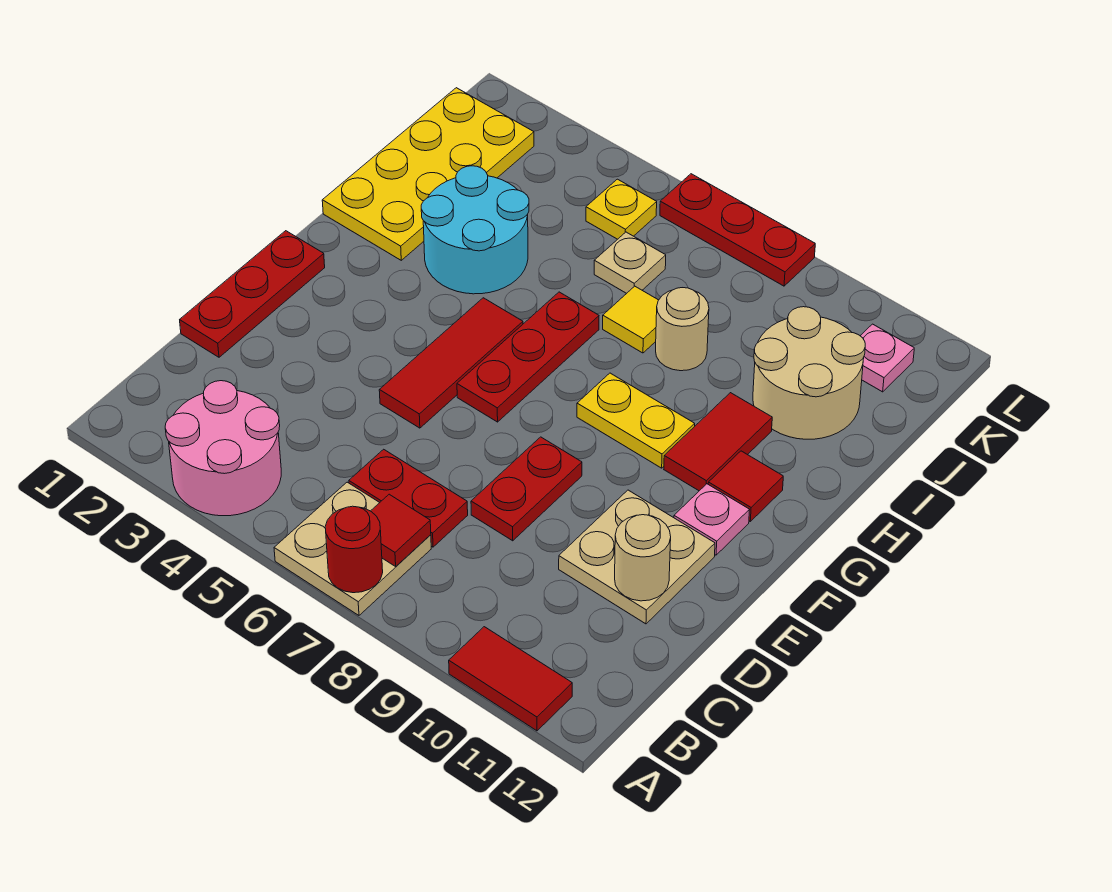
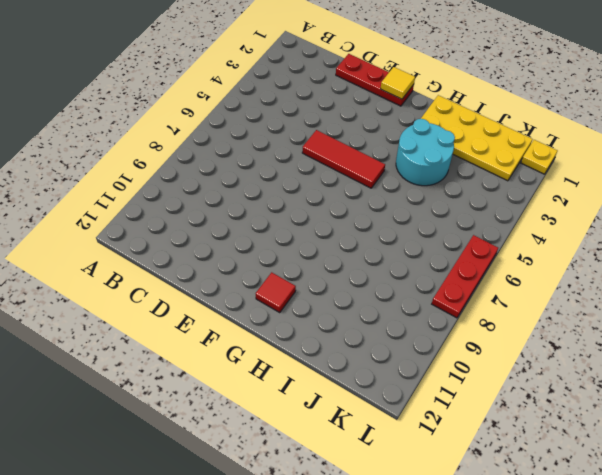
yellow 1x1 tile [381,67,415,99] -> yellow 1x1 tile moved to [603,286,658,353]
yellow 1x1 plate [521,140,557,174] -> yellow 1x1 plate moved to [586,179,657,239]
none -> pink 2x2 round brick [165,381,281,516]
none -> tan 2x2 plate [274,482,431,615]
none -> red 1x2 tile [449,627,572,731]

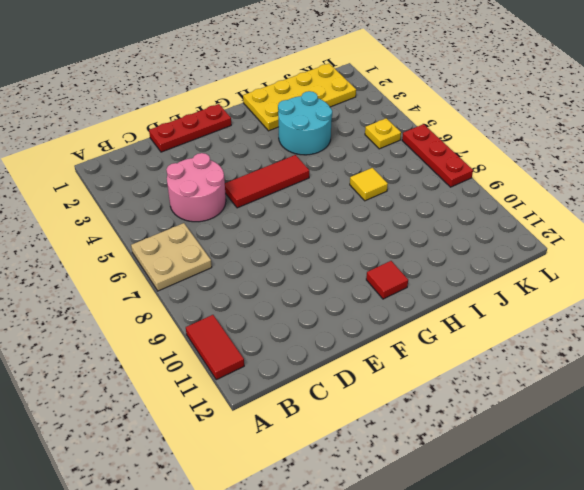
pink 2x2 round brick [166,153,226,222] -> pink 2x2 round brick moved to [165,381,281,516]
none -> red 1x2 plate [349,449,468,547]
none -> red 1x2 plate [471,437,582,541]
none -> tan 2x2 plate [559,490,715,624]

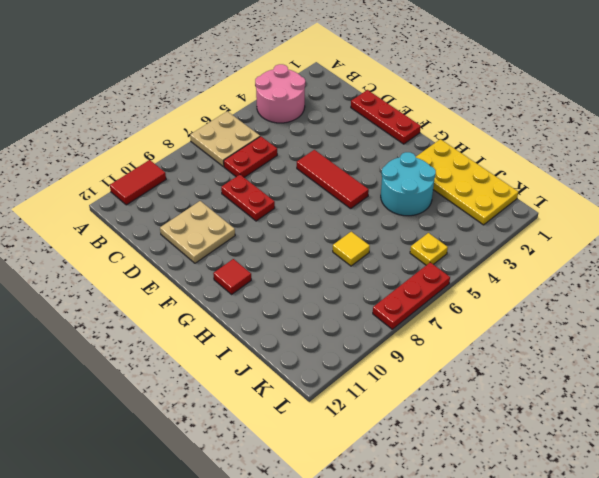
none -> red 1x3 plate [457,292,599,422]
none -> pink 1x1 plate [674,484,749,555]
none -> yellow 1x2 plate [577,373,695,468]

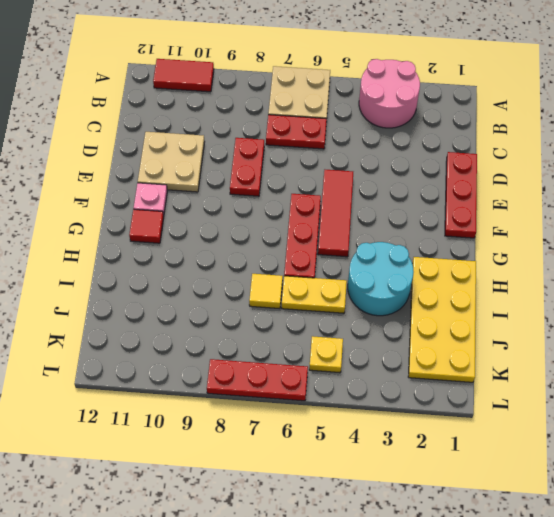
yellow 1x2 plate [282,276,347,313] -> yellow 1x2 plate moved to [577,373,695,468]
none -> red 1x2 tile [664,393,772,491]
none -> tan 1x1 round brick [656,288,709,371]
none -> tan 2x2 round brick [753,307,865,439]

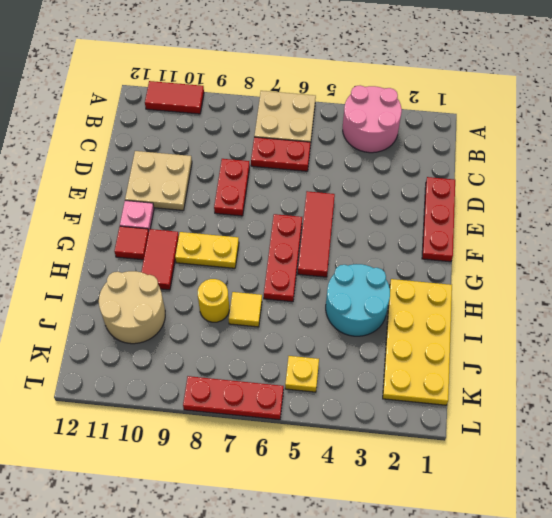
yellow 1x1 round brick [198,279,229,322] -> tan 1x1 round brick [656,288,709,371]
none -> tan 1x1 plate [594,232,666,293]
none -> pink 1x1 plate [860,324,914,392]
none -> red 1x1 round brick [325,506,383,593]

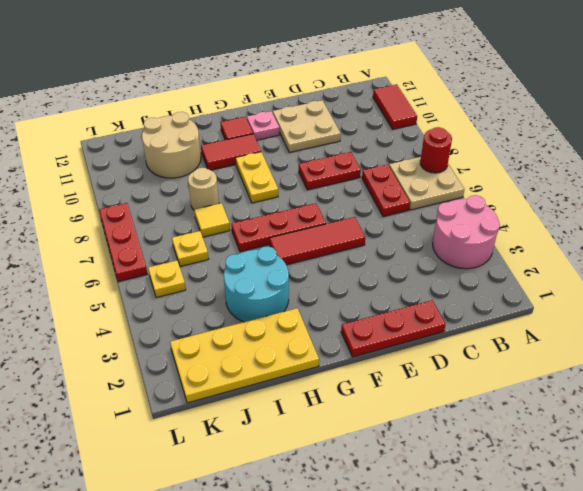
yellow 1x1 plate [172,231,209,266] -> tan 1x1 plate [594,232,666,293]
none -> pink 1x1 plate [860,324,914,392]
none -> red 1x1 tile [371,494,431,566]
none -> tan 1x1 round brick [615,515,671,601]

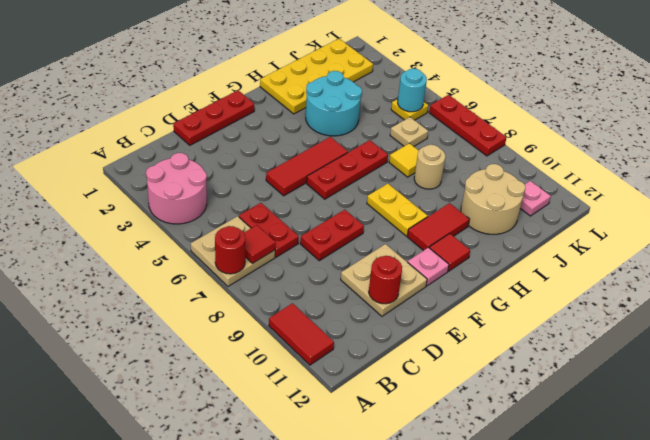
red 1x1 round brick [369,256,402,304] -> tan 1x1 round brick [615,515,671,601]
cyan 1x1 round brick [398,69,427,112] -> none

